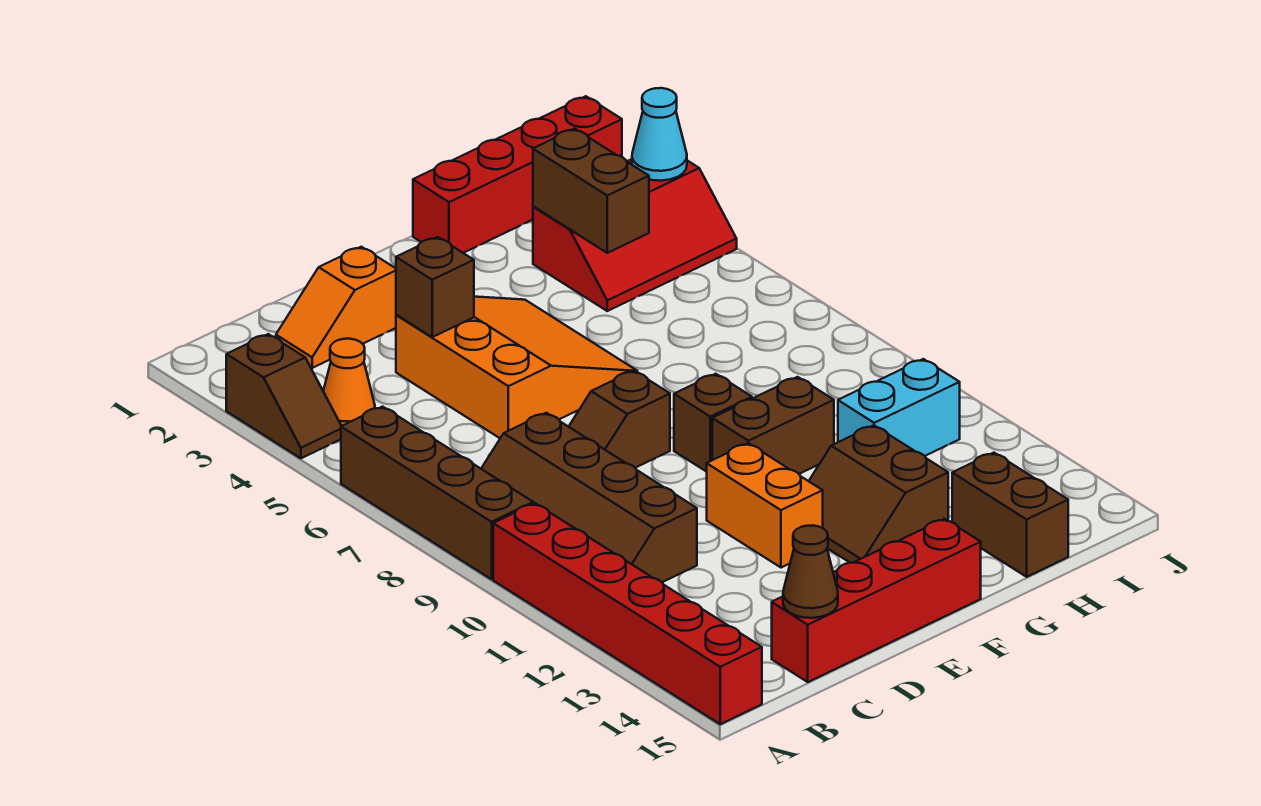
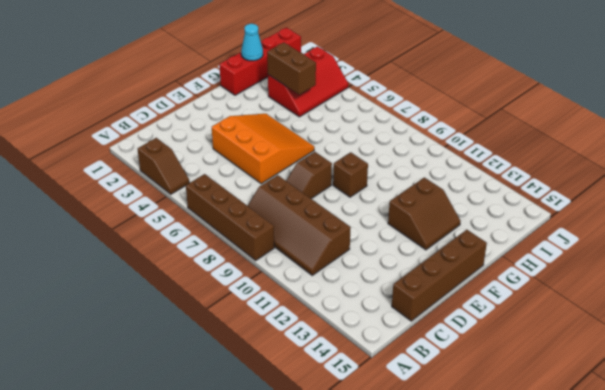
brown 1x4 brick [392,230,487,321] -> red 1x4 brick [772,519,981,682]
brown 2x2 slope [388,177,460,250] -> brown 2x2 slope turned to [809,425,948,563]
cyan 1x1 cone [241,24,263,61] -> cyan 1x1 cone moved to [632,88,687,181]
none -> red 1x6 brick [493,503,762,724]
none -> orange 1x1 cone [323,339,375,426]
none -> orange 1x2 slope [276,247,396,368]

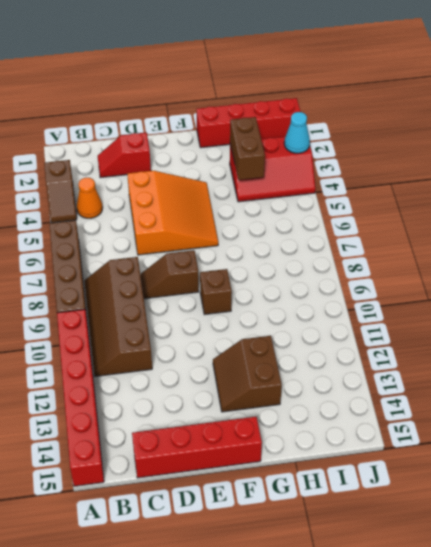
red 1x2 slope [98,133,151,178] -> orange 1x2 slope [276,247,396,368]
none -> orange 1x2 brick [707,443,823,568]
none -> brown 1x2 brick [712,377,834,474]
none -> cyan 1x2 brick [838,359,960,456]

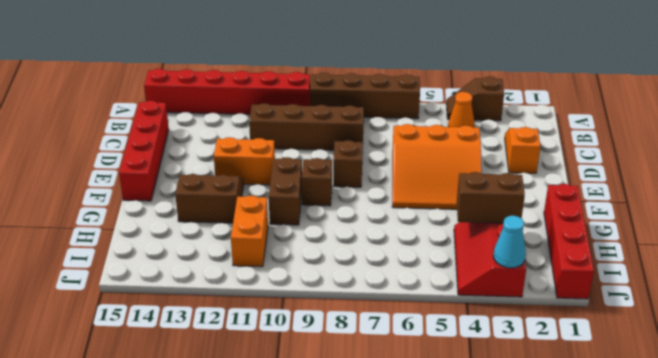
orange 1x2 brick [231,196,268,267] -> cyan 1x2 brick [838,359,960,456]
none -> brown 1x2 brick [952,453,1068,577]
none -> brown 1x1 cone [783,525,838,618]
none -> brown 1x1 brick [396,237,474,337]

